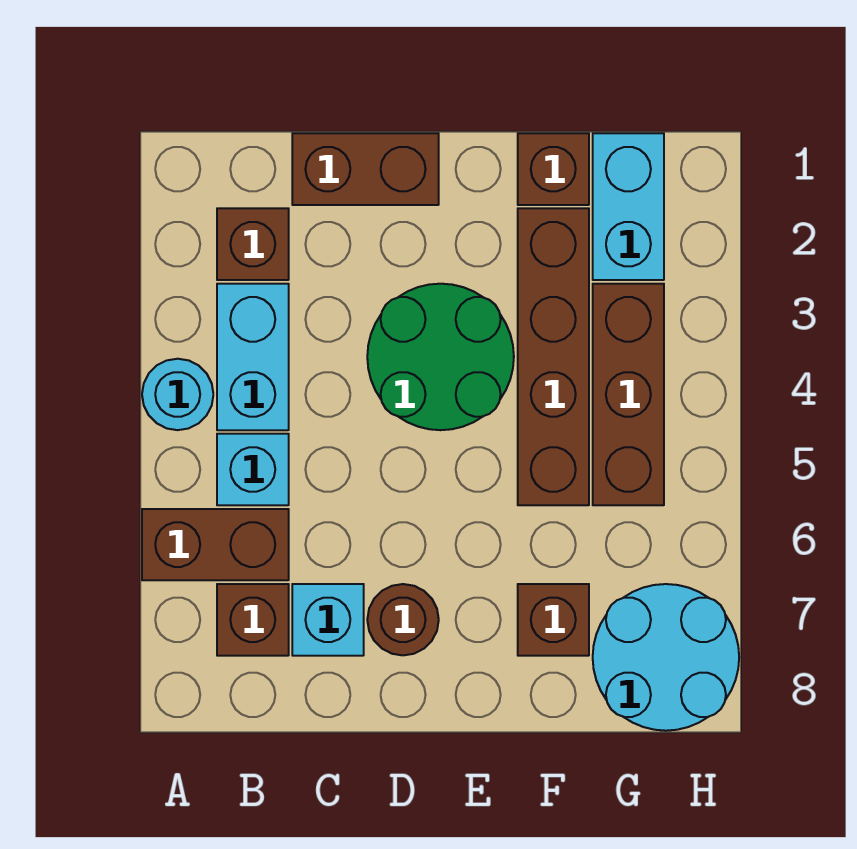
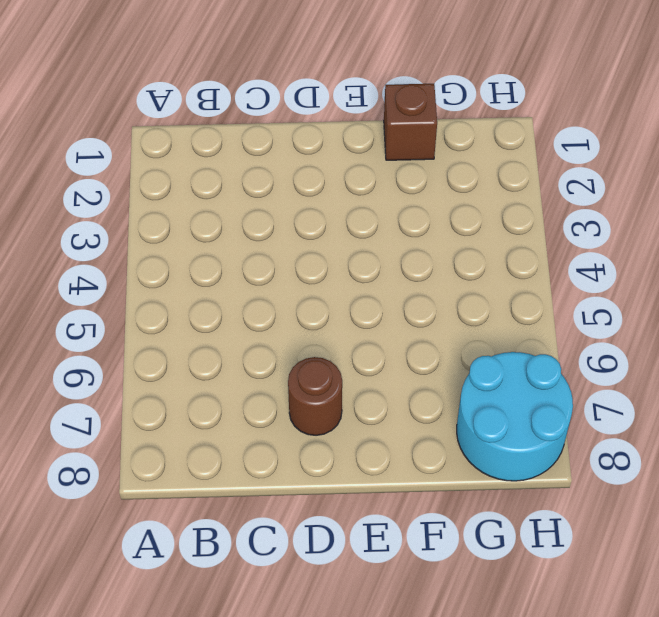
none -> cyan 1x1 round brick [142,359,213,430]
none -> brown 1x2 brick [142,509,289,580]
none -> brown 1x1 brick [217,208,289,280]

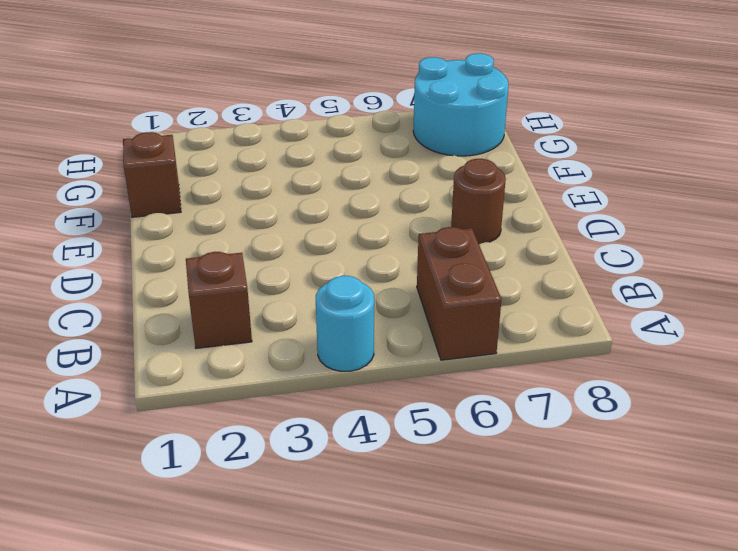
none -> cyan 1x2 brick [217,284,289,430]
none -> cyan 1x1 brick [217,434,289,505]
none -> brown 1x1 brick [217,584,289,656]

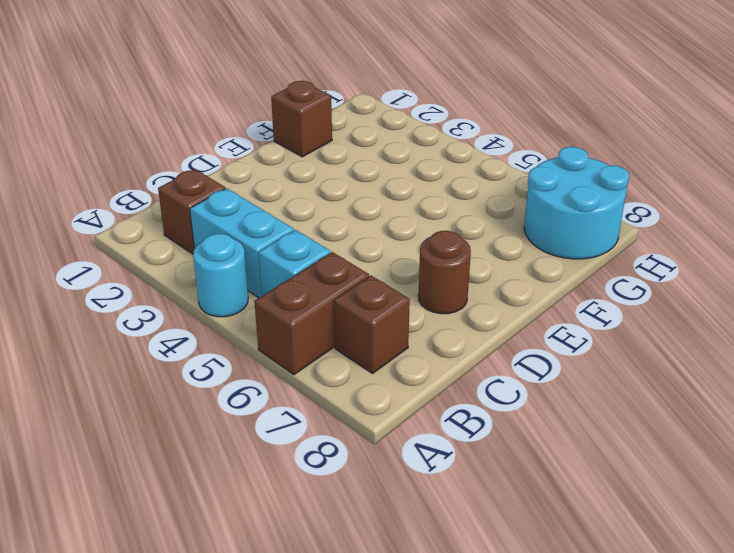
none -> brown 1x2 brick [292,133,439,205]
none -> cyan 1x1 brick [292,584,364,656]
none -> green 2x2 round brick [367,284,514,430]

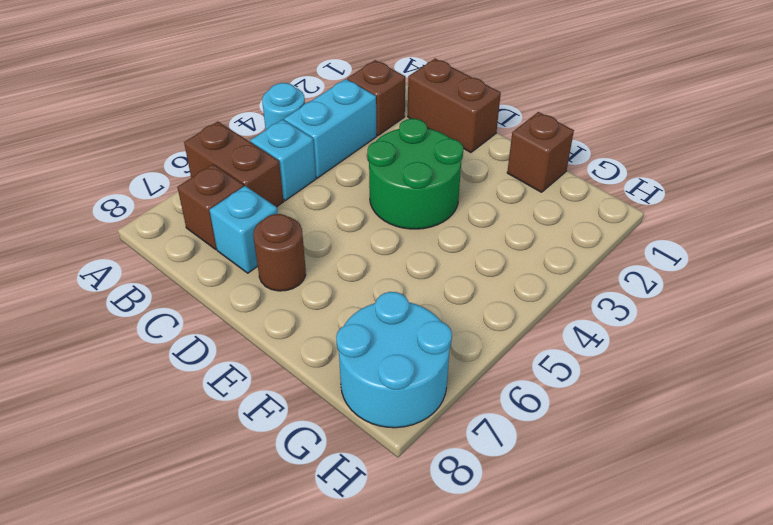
none -> brown 1x4 brick [518,208,589,505]
none -> brown 1x1 brick [518,584,589,656]
none -> cyan 1x2 brick [593,133,664,280]

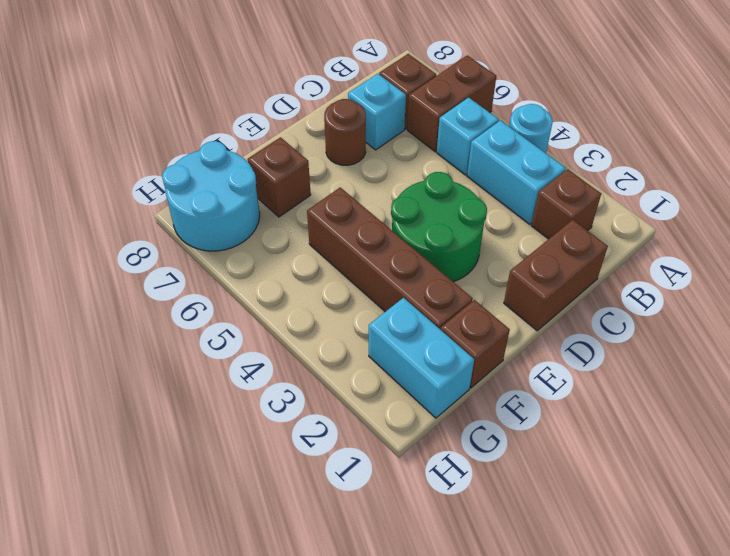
none -> brown 1x3 brick [593,284,664,505]

